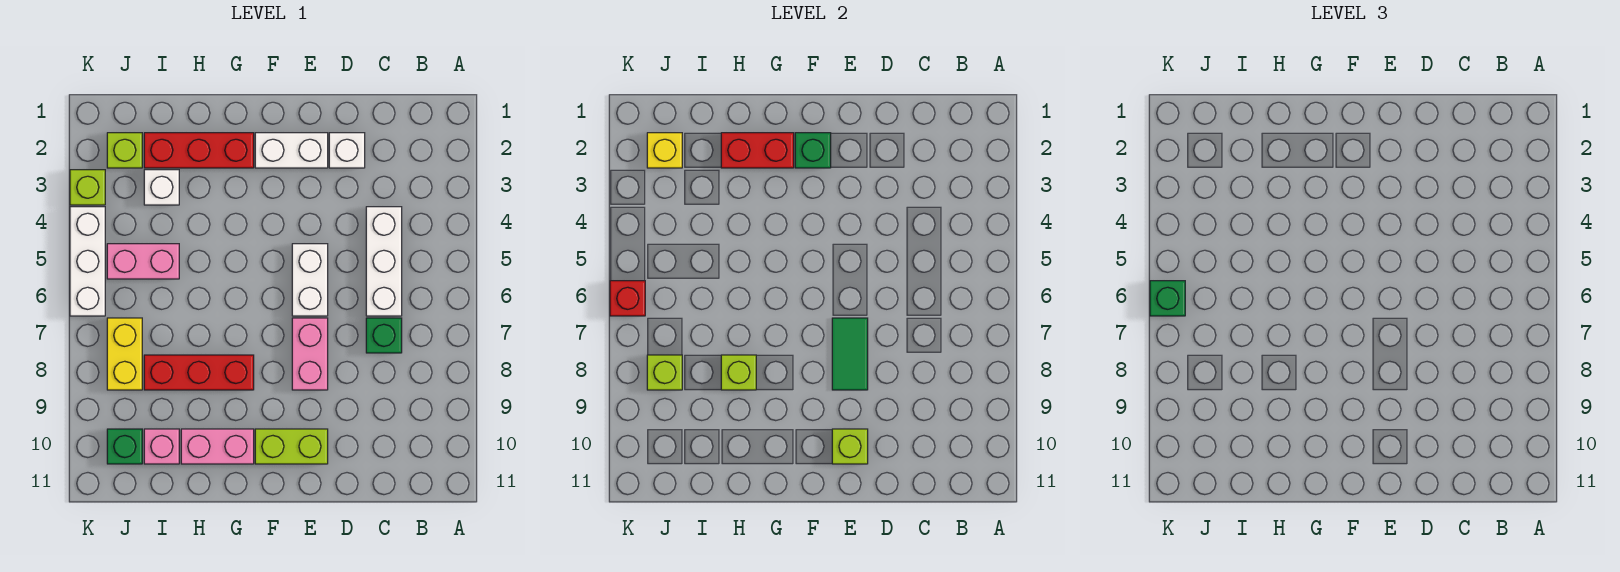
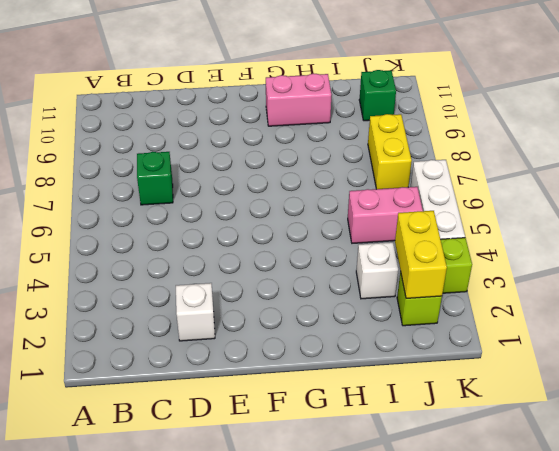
yellow 1x2 brick [395,211,447,298] -> yellow 1x1 brick [647,133,682,168]
none -> white 1x3 brick [366,207,402,316]
none -> white 1x2 brick [255,133,328,168]
none -> white 1x2 brick [292,244,328,316]

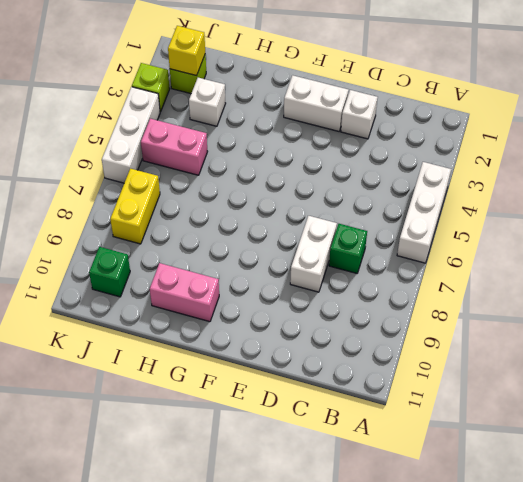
white 1x3 brick [397,162,451,263] -> white 1x3 brick moved to [366,207,402,316]
white 1x2 brick [290,216,337,292] -> white 1x2 brick moved to [292,244,328,316]
none -> pink 1x2 brick [292,318,328,390]
none -> lime 1x2 brick [255,429,328,464]
none -> red 1x3 brick [144,133,254,168]

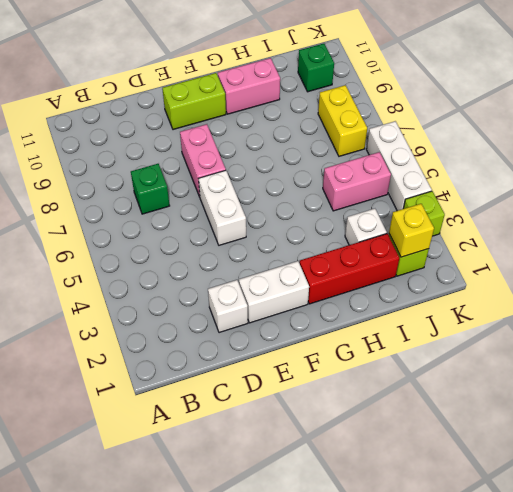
none -> white 1x3 brick [366,207,402,316]
none -> red 1x3 brick [144,355,254,390]
none -> pink 1x1 brick [144,429,179,464]

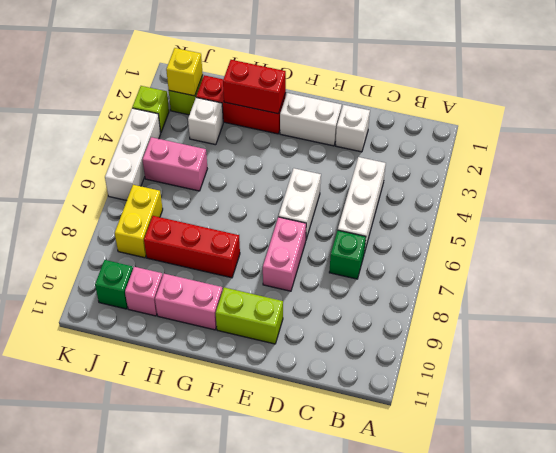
none -> green 1x2 tile [832,318,868,390]
none -> lime 1x1 brick [832,429,868,464]
none -> green 1x1 brick [795,133,831,168]

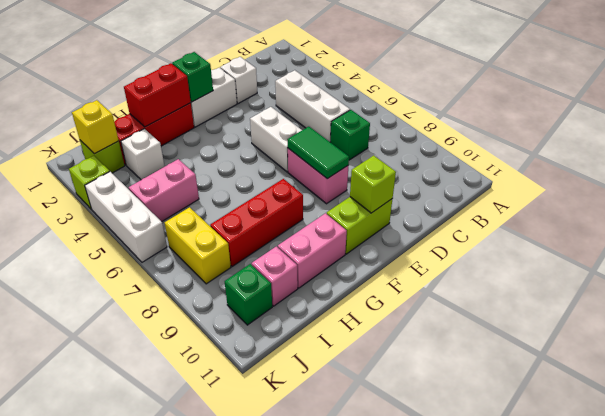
none -> lime 1x1 brick [721,355,756,390]
none -> lime 1x1 brick [647,355,682,390]
none -> red 1x1 brick [610,281,645,316]

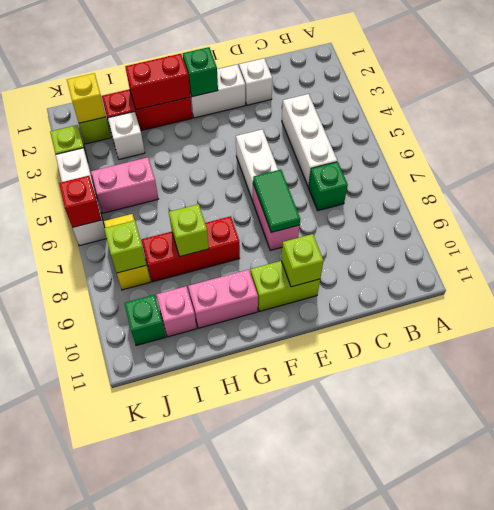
none -> green 1x1 brick [1150,281,1185,316]

